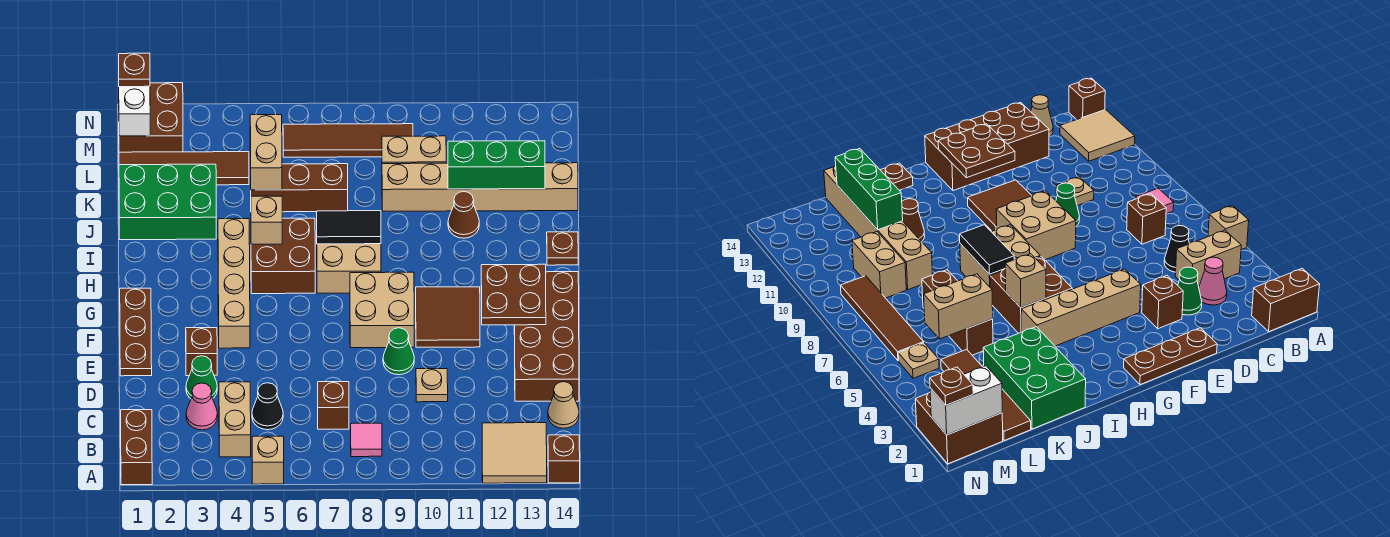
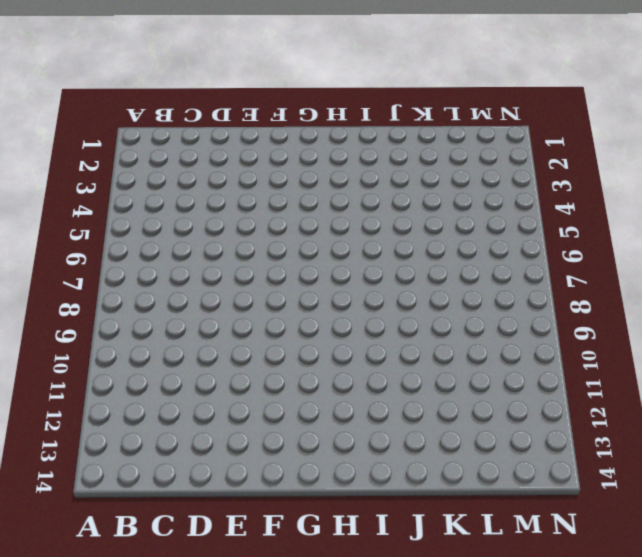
none -> brown 1x2 brick [121,410,152,485]
none -> tan 1x1 brick [252,436,284,484]
none -> tan 2x2 tile [482,423,547,483]
none -> brown 1x1 brick [548,435,580,483]

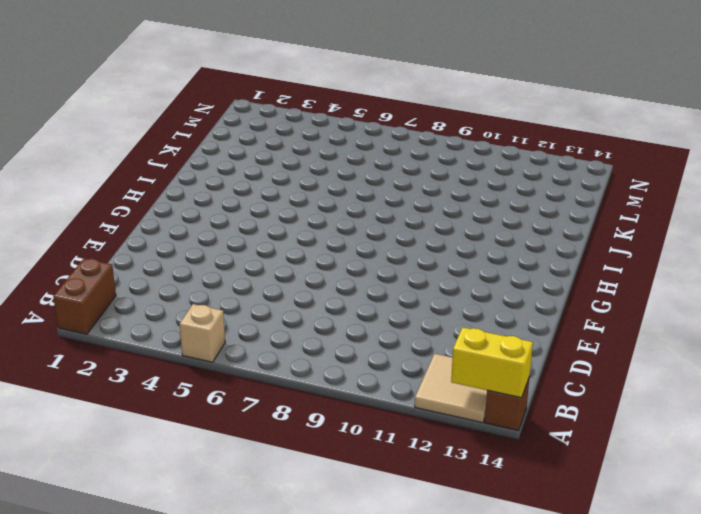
yellow 1x2 brick [451,327,533,398] -> none
none -> tan 1x2 brick [219,382,251,457]
none -> pink 1x1 tile [351,423,382,457]
none -> pink 1x1 cone [186,383,218,430]
none -> black 1x1 cone [252,383,283,430]

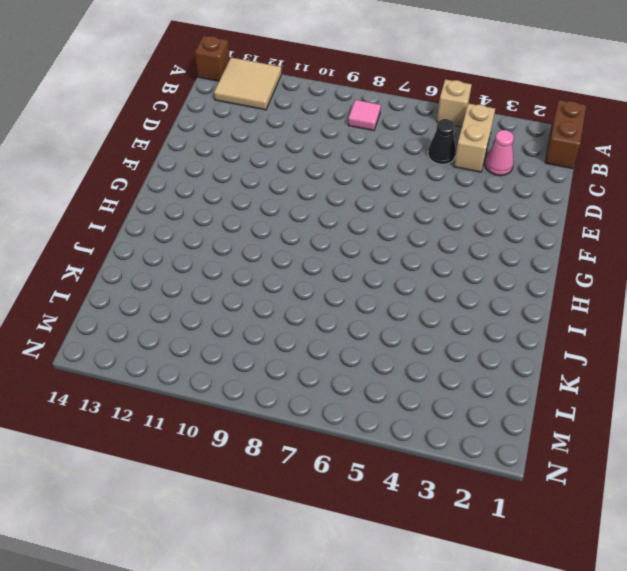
none -> brown 1x1 brick [318,382,349,429]
none -> tan 1x1 cone [548,382,579,428]
none -> green 1x1 cone [186,356,217,399]
none -> tan 1x1 plate [416,369,448,402]

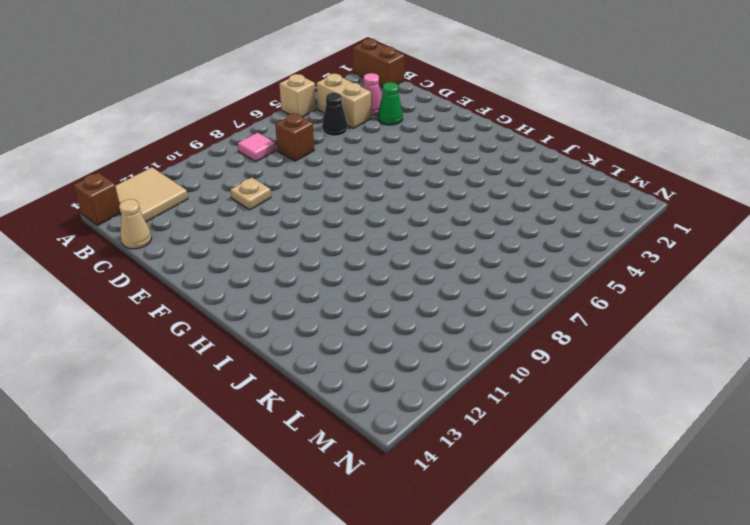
none -> brown 2x4 brick [514,272,579,401]
none -> brown 1x3 plate [120,288,152,376]
none -> brown 1x1 brick [186,328,217,376]
none -> green 1x1 cone [383,328,414,375]

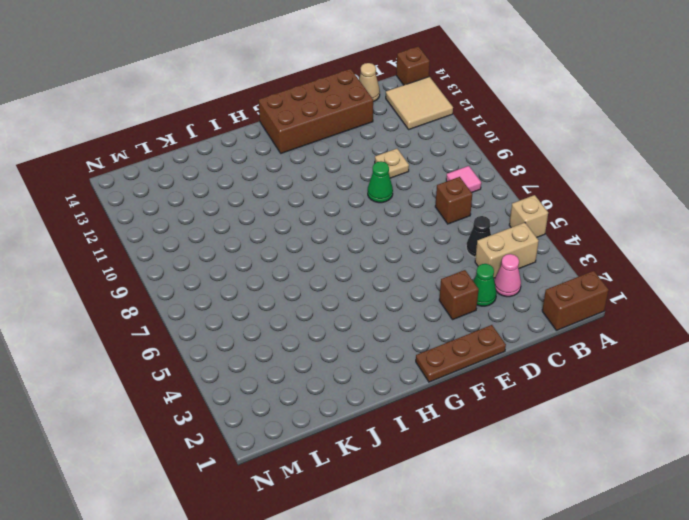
none -> tan 1x4 brick [218,219,250,348]
none -> tan 2x2 brick [350,272,414,348]
none -> brown 2x2 tile [416,287,480,347]
none -> brown 2x2 brick [251,218,315,294]

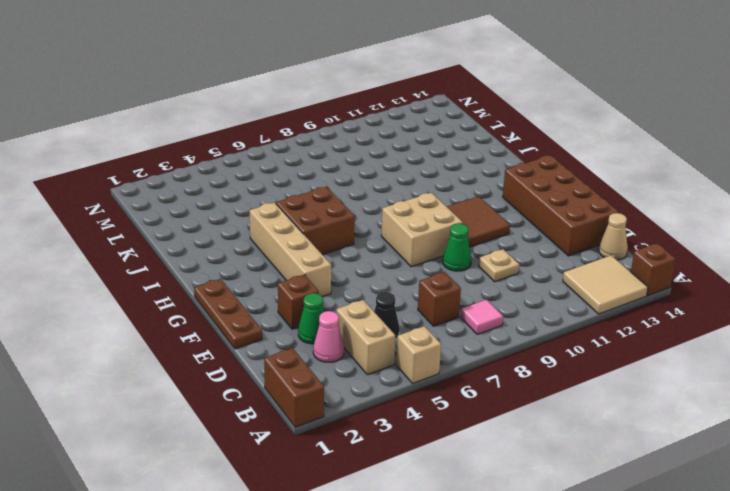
none -> tan 2x2 brick [317,244,381,293]
none -> brown 1x1 plate [547,232,578,265]
none -> green 2x3 brick [119,164,216,240]
none -> brown 1x1 cone [448,191,479,238]

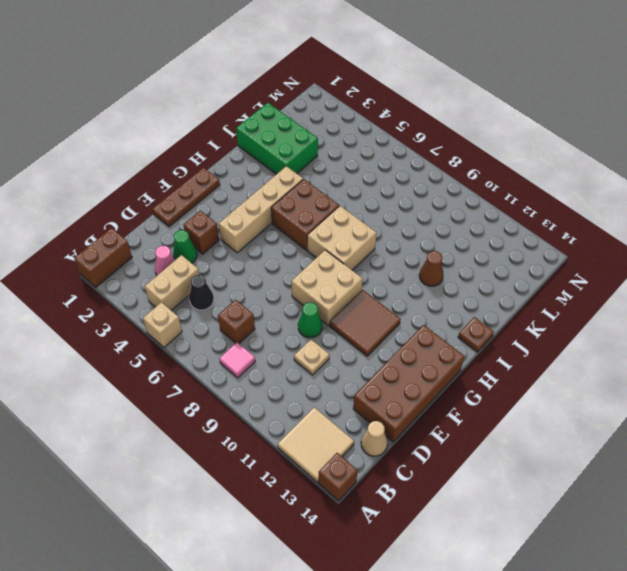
none -> brown 1x3 brick [251,164,348,212]
none -> tan 1x6 brick [382,163,578,211]
none -> brown 1x4 tile [119,152,249,185]
none -> tan 1x2 brick [382,136,446,164]

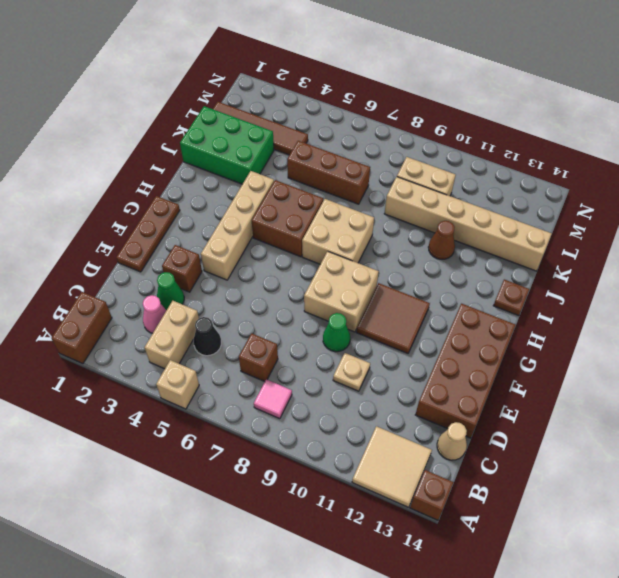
none -> brown 2x2 brick [119,83,183,152]
none -> tan 1x1 plate [898,343,939,378]
none -> brown 1x4 tile [283,124,413,157]
none -> brown 2x2 plate [481,264,546,325]

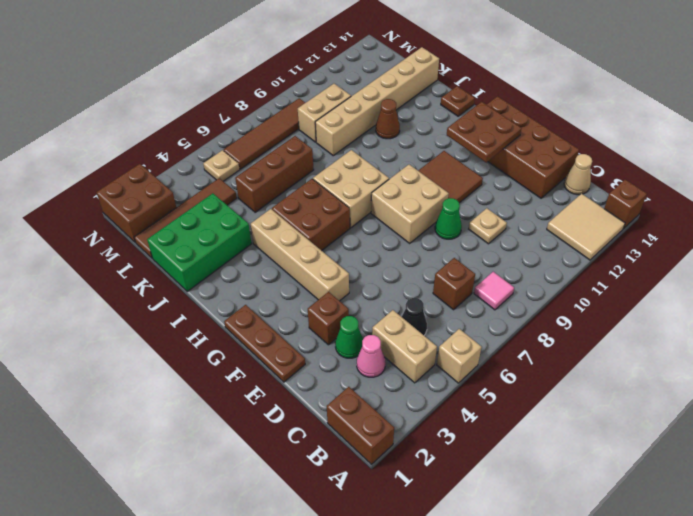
none -> tan 1x1 brick [251,196,282,244]
none -> black 1x2 tile [317,211,381,244]
none -> tan 1x2 brick [250,114,282,190]
none -> green 1x3 brick [448,141,545,189]

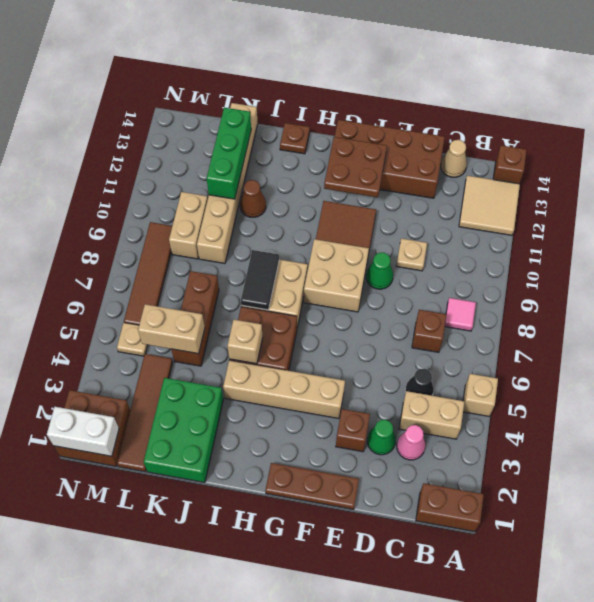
none -> brown 1x1 plate [119,53,150,87]

